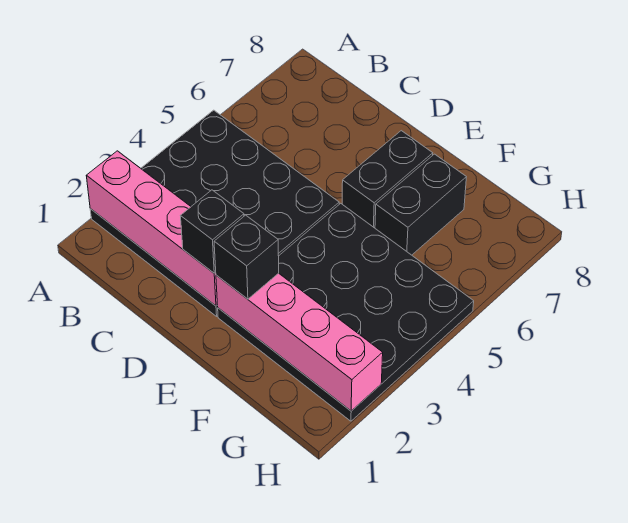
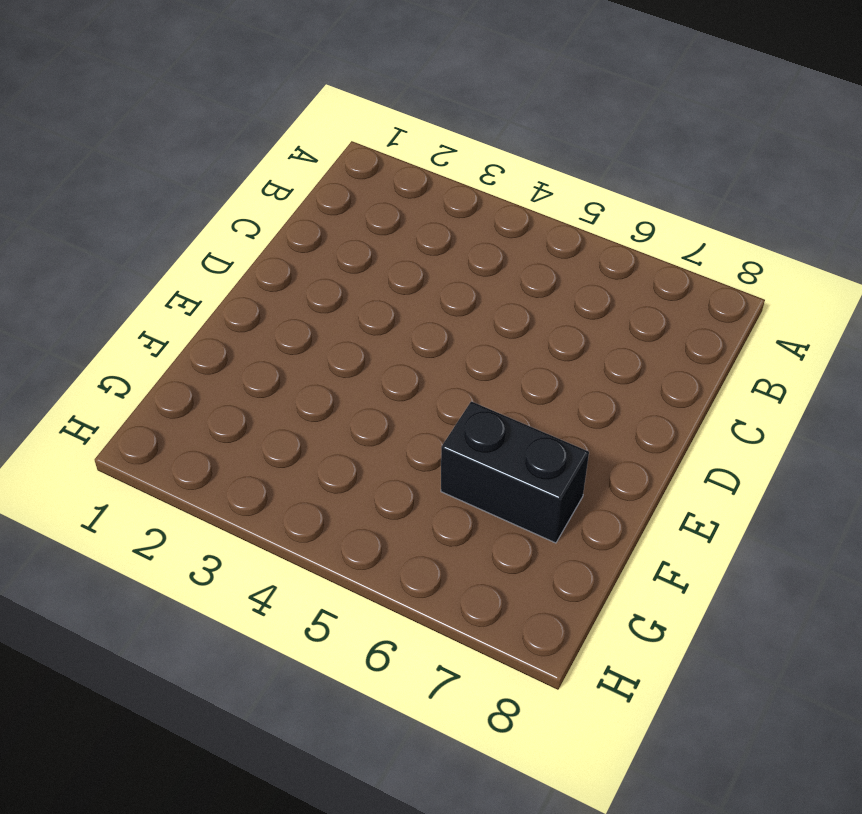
none -> black 4x4 plate [90,110,339,316]
none -> black 4x4 plate [218,203,474,421]

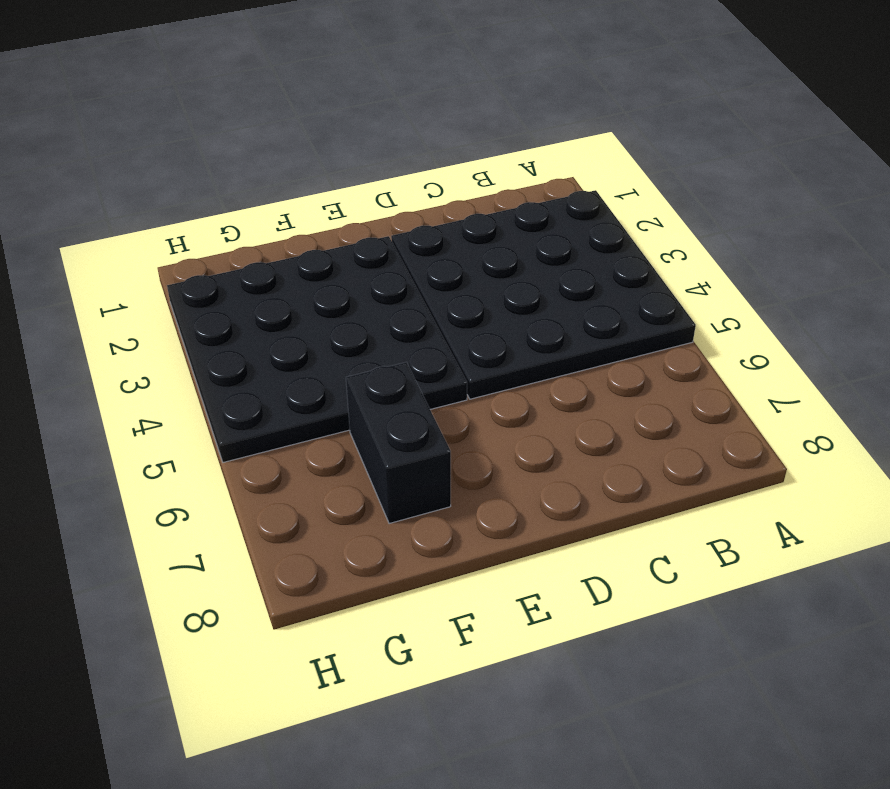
none -> black 1x2 brick [342,131,433,228]
none -> pink 1x4 brick [86,151,217,306]

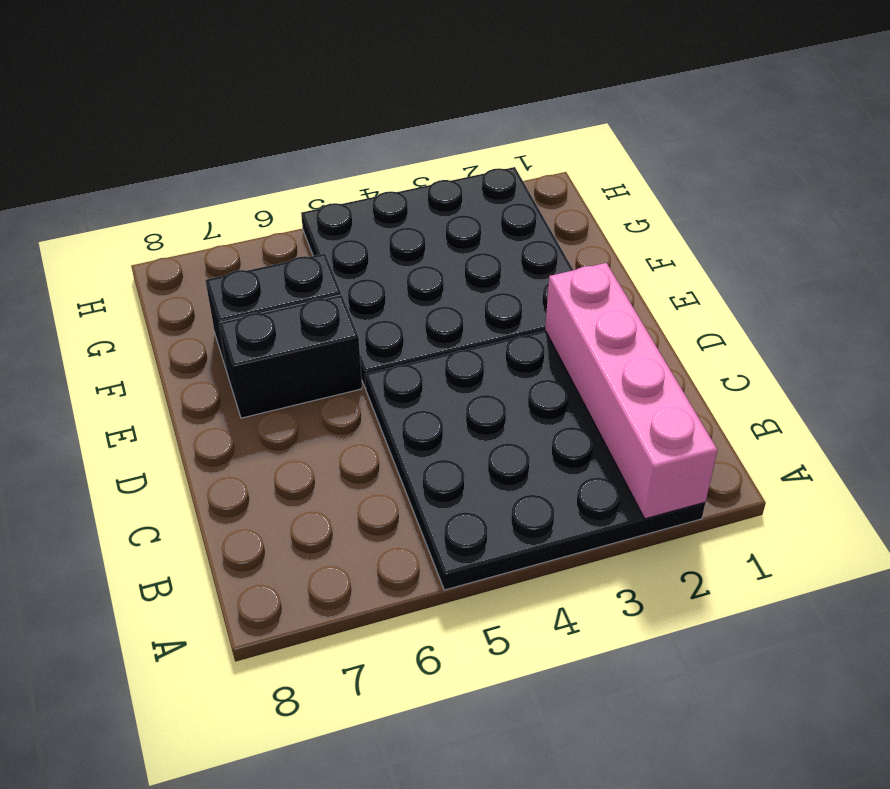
none -> pink 1x4 brick [216,273,383,411]
none -> black 1x1 brick [181,190,244,273]

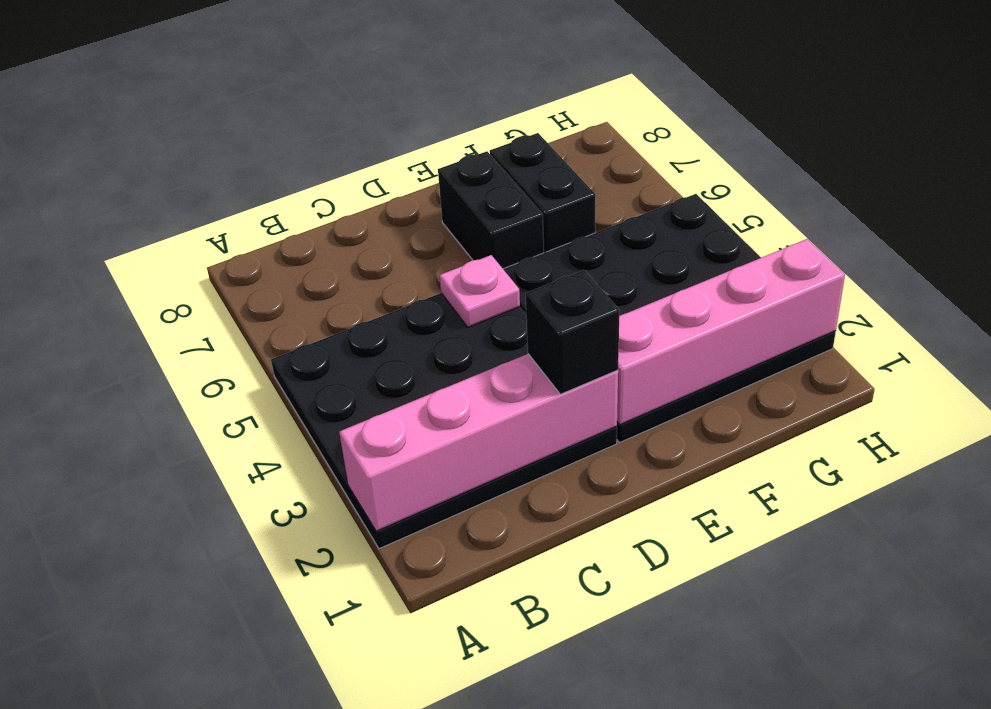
pink 1x1 plate [439,255,520,327] -> none
none -> black 1x1 brick [214,215,279,299]

